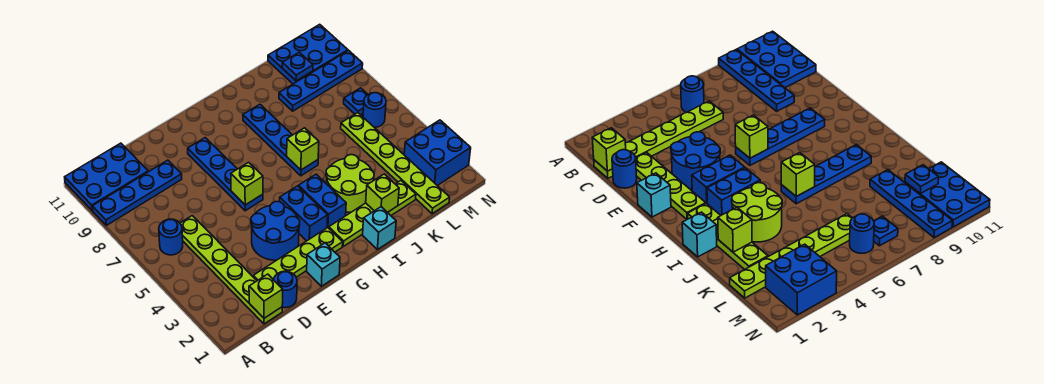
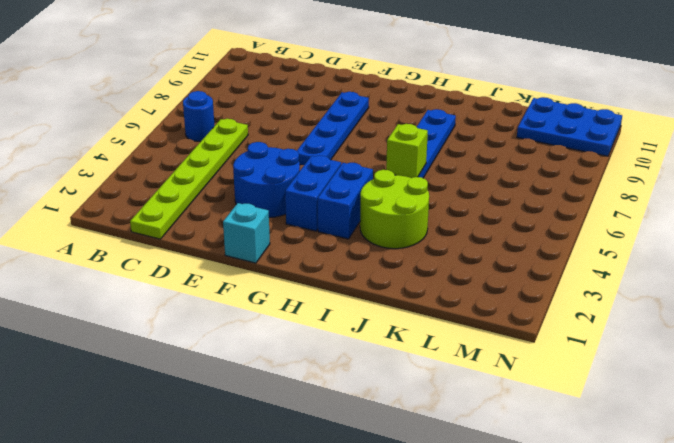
none -> blue 1x4 plate [92,160,182,225]
none -> blue 2x3 plate [65,143,148,211]
none -> blue 1x1 round brick [274,271,297,308]

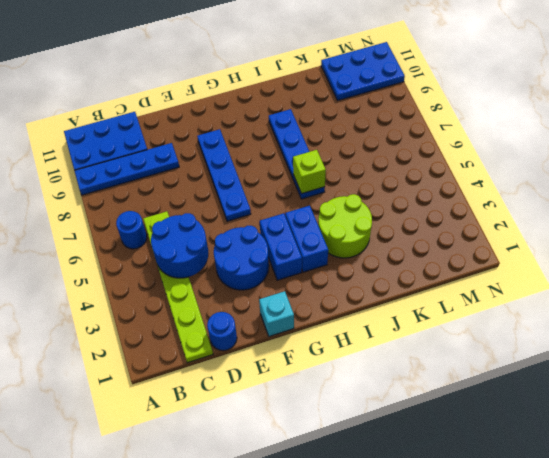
blue 2x2 round brick [151,213,209,278] -> none
none -> lime 1x4 plate [253,228,343,281]
none -> lime 1x4 plate [329,181,416,246]
none -> cyan 1x1 brick [363,207,396,250]

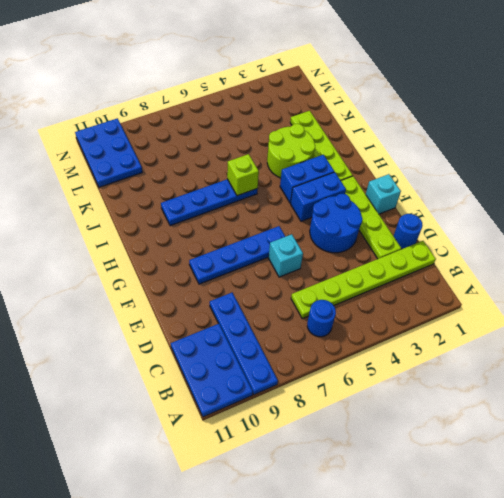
cyan 1x1 brick [269,234,303,277] -> cyan 1x1 brick moved to [363,207,396,250]
none -> blue 1x4 plate [279,50,363,111]
none -> lime 1x6 plate [341,113,450,214]
none -> blue 2x2 brick [404,120,471,186]

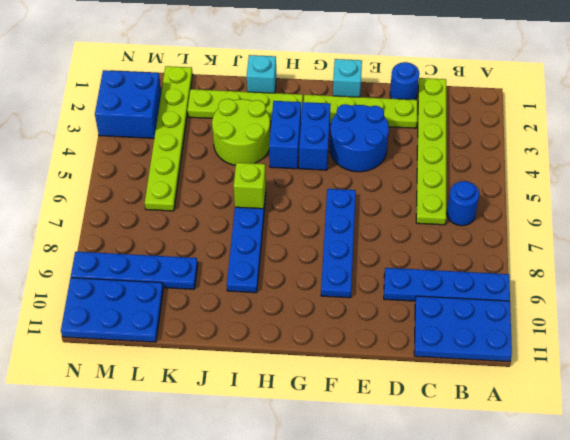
none -> blue 1x1 round brick [363,93,386,127]
none -> blue 1x1 plate [344,88,368,115]
none -> lime 1x1 brick [249,274,283,318]

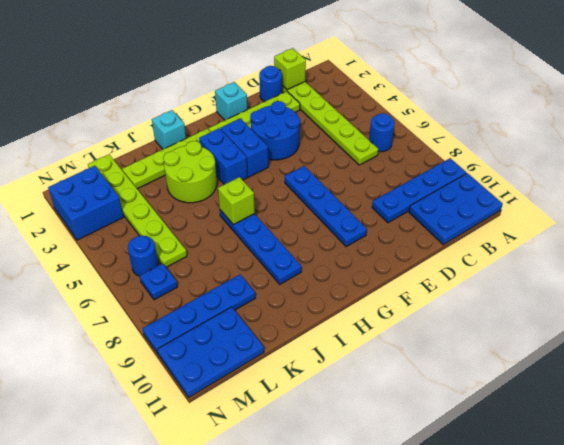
none -> lime 1x1 brick [231,162,263,205]
none -> lime 1x1 brick [366,174,399,212]
none -> blue 1x1 plate [282,52,313,81]

